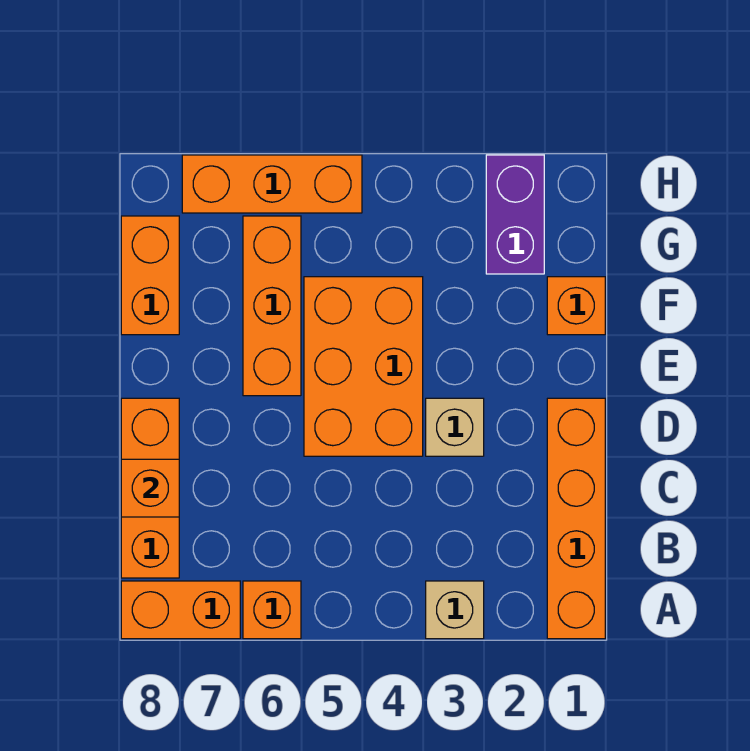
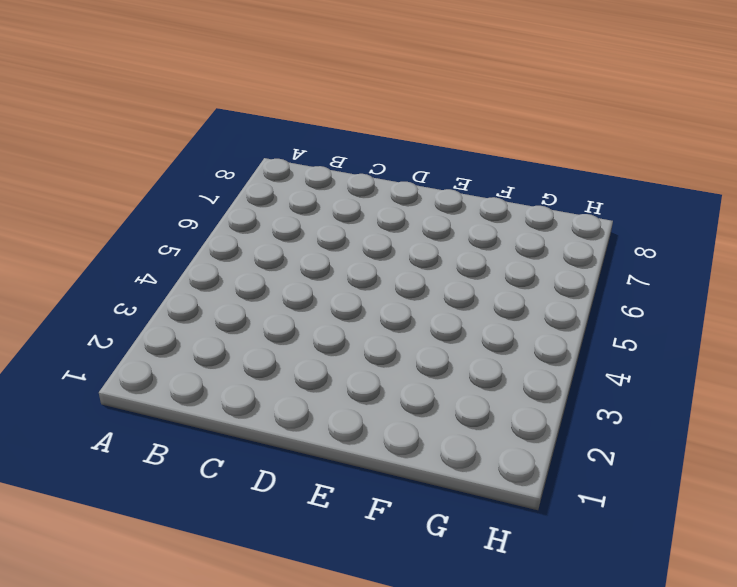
none -> orange 1x4 brick [547,398,605,639]
none -> tan 1x1 brick [426,581,484,639]
none -> orange 1x1 brick [243,581,301,639]

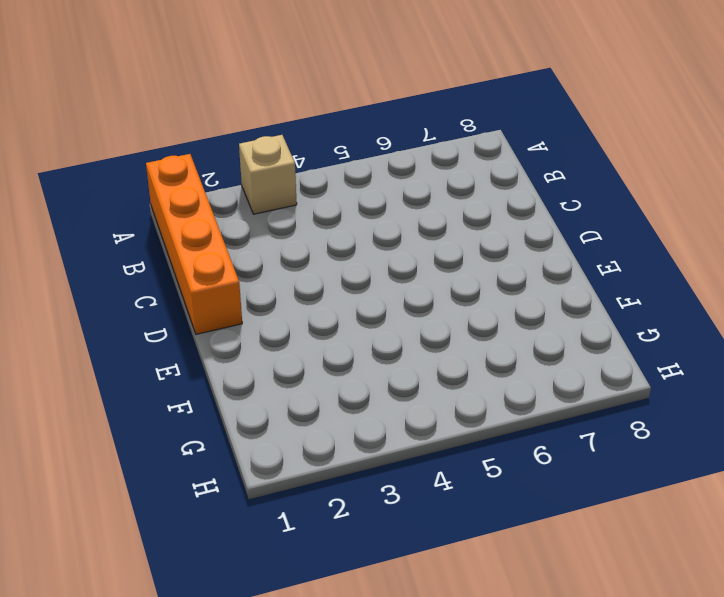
none -> orange 1x1 brick [243,581,301,639]
none -> orange 1x2 brick [121,581,240,639]
none -> orange 1x3 brick [121,398,179,578]

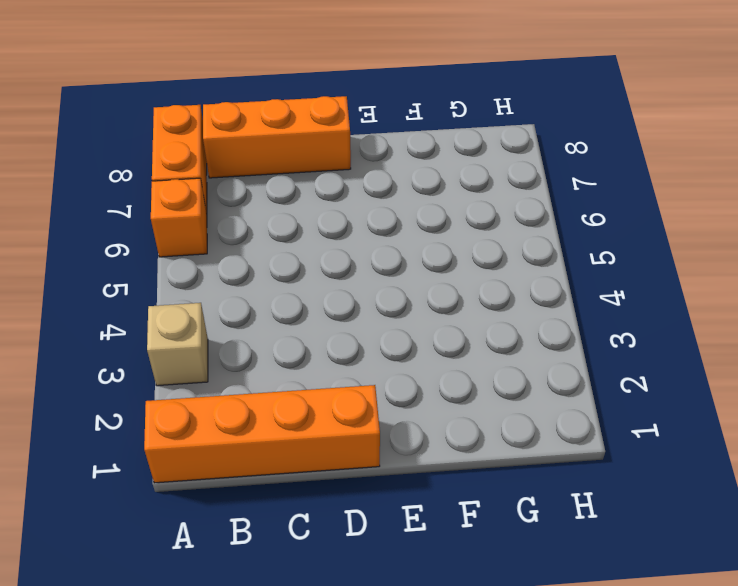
none -> tan 1x1 brick [426,398,484,456]
none -> orange 2x3 brick [304,277,423,456]
none -> orange 1x3 brick [243,216,301,396]

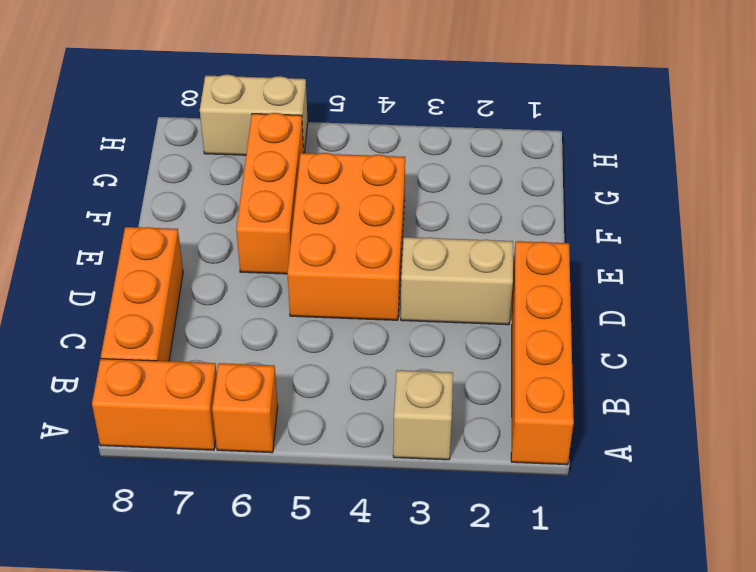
tan 1x2 brick [401,237,513,325] -> tan 1x1 brick [426,398,484,456]
tan 1x2 brick [200,75,308,155] -> orange 1x3 brick [182,155,362,213]
none -> orange 1x1 brick [547,277,605,335]
none -> orange 1x2 brick [121,216,179,335]
none -> purple 1x2 brick [486,155,544,274]

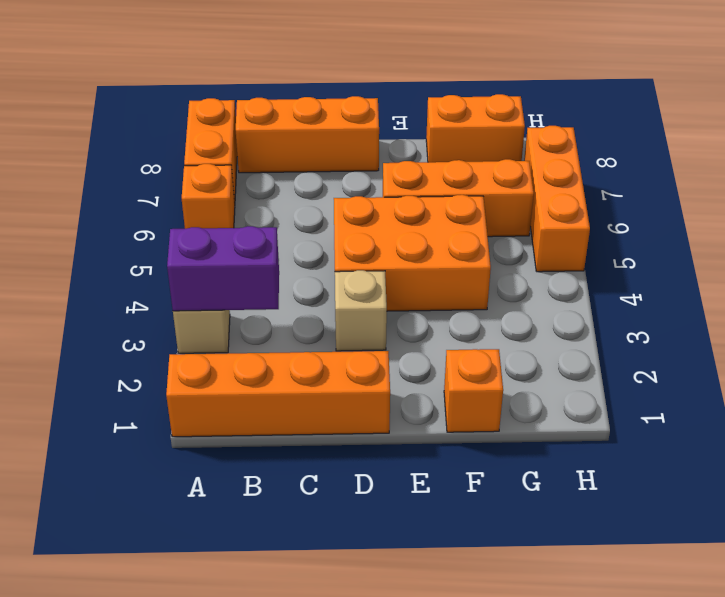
purple 1x2 brick [167,226,279,311] -> purple 1x2 brick moved to [486,155,544,274]
none -> orange 1x1 brick [121,459,179,517]

